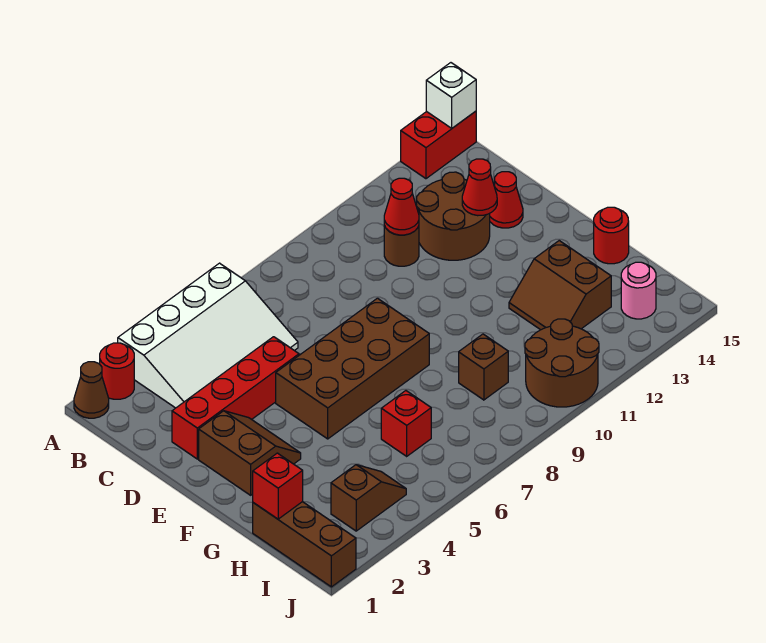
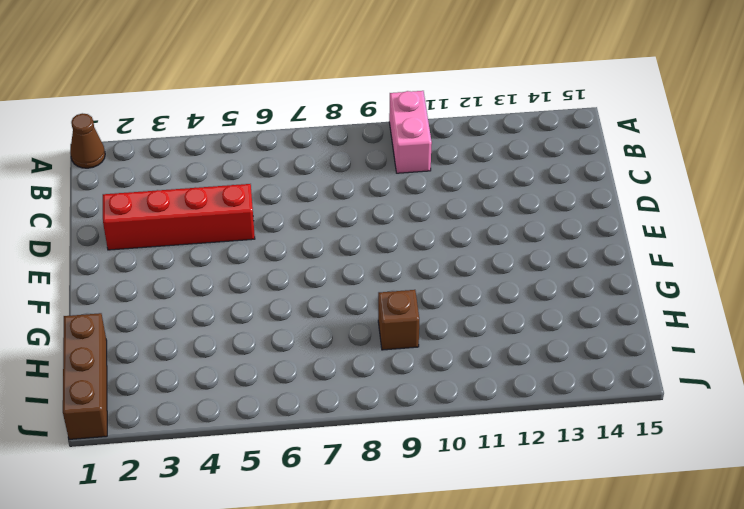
pink 1x2 brick [389,91,432,173] -> none
none -> red 1x1 round brick [100,343,134,399]
none -> white 3x4 slope [118,263,298,408]
none -> red 1x2 brick [401,111,476,179]

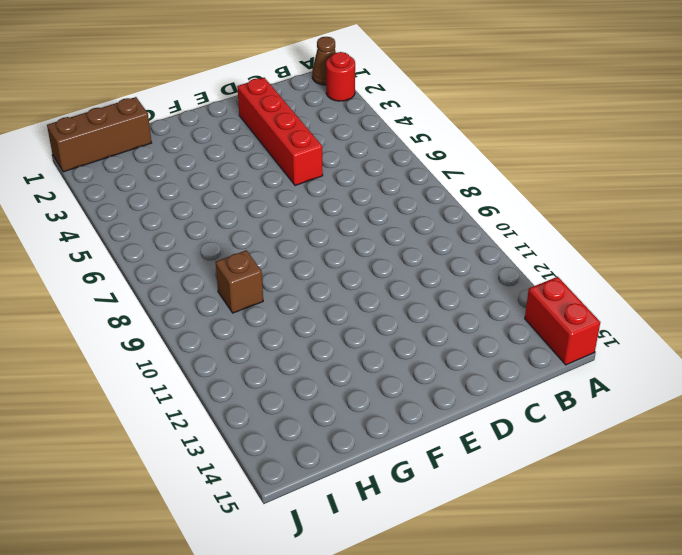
none -> white 3x4 slope [118,263,298,408]
none -> brown 1x1 round brick [384,226,419,266]
none -> brown 2x2 round brick [417,172,490,260]

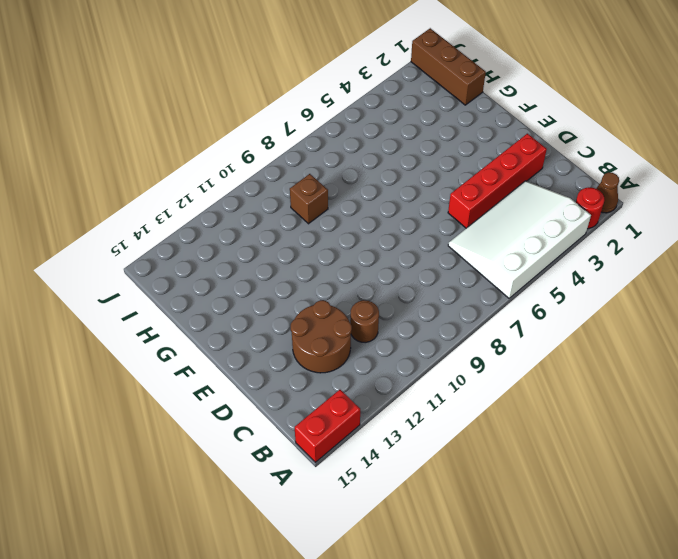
none -> red 1x1 cone [490,172,523,228]
none -> brown 2x2 slope [199,411,301,495]
none -> brown 2x4 brick [276,298,429,439]

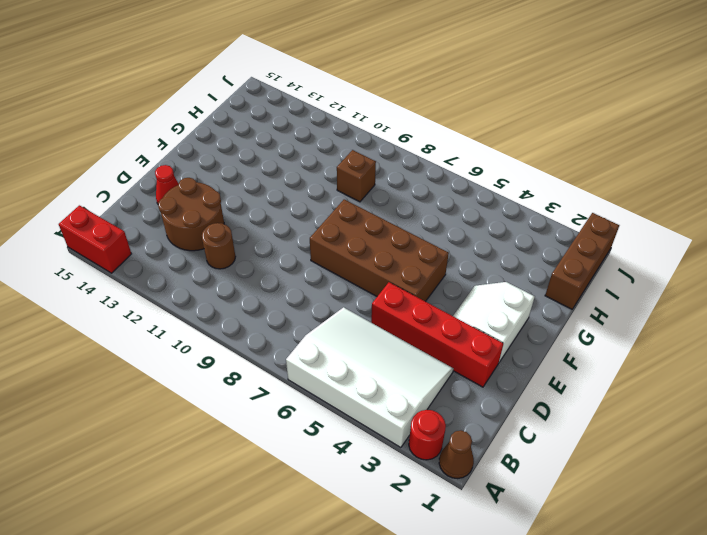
white 2x2 slope [453,282,535,362] -> brown 2x2 slope [199,411,301,495]
none -> brown 2x2 slope [509,241,611,330]
none -> red 1x1 round brick [594,207,629,264]
none -> red 1x1 brick [381,391,431,456]

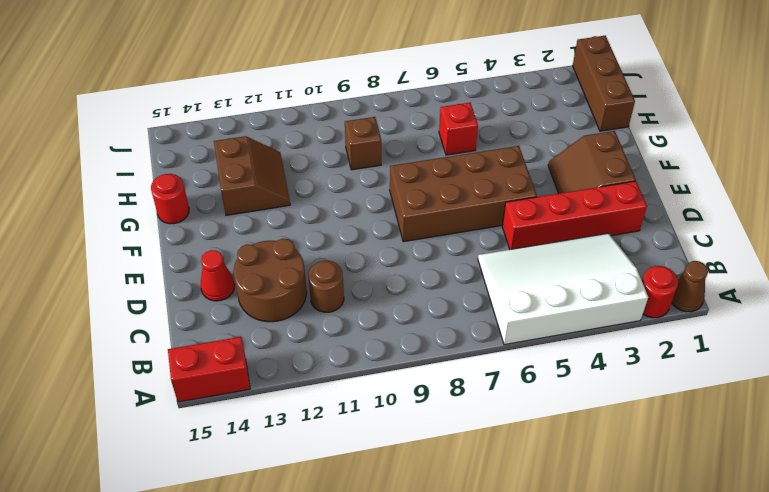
none -> brown 1x2 slope [331,465,406,531]
none -> brown 2x2 round brick [525,319,599,407]
none -> pink 1x1 round brick [621,262,656,319]

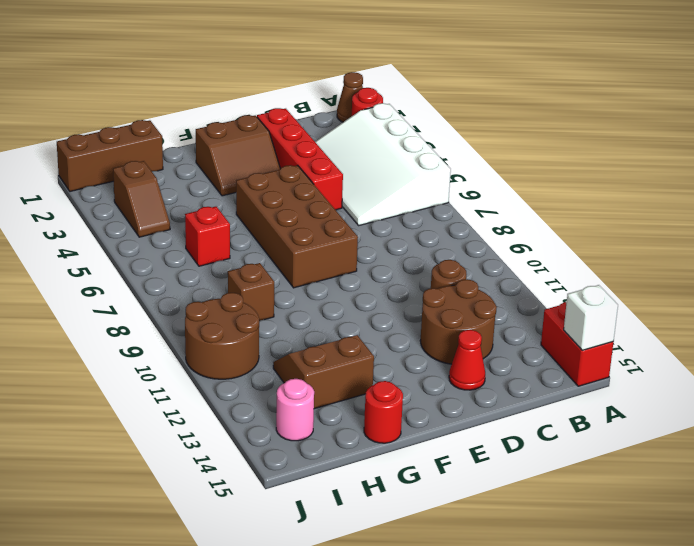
none -> red 1x1 cone [384,178,419,235]
none -> red 1x1 cone [462,159,497,216]
none -> red 1x1 brick [253,453,303,519]

